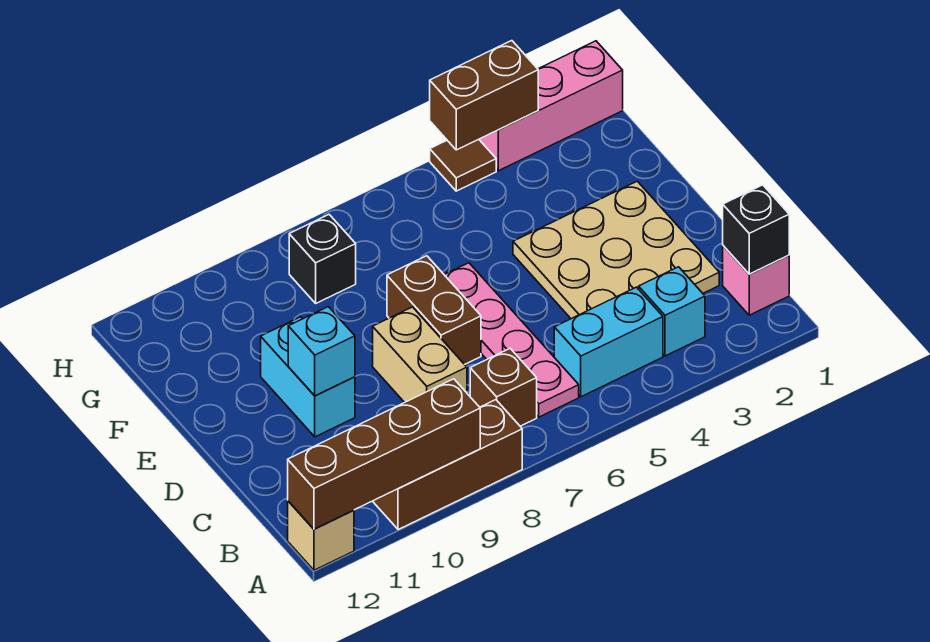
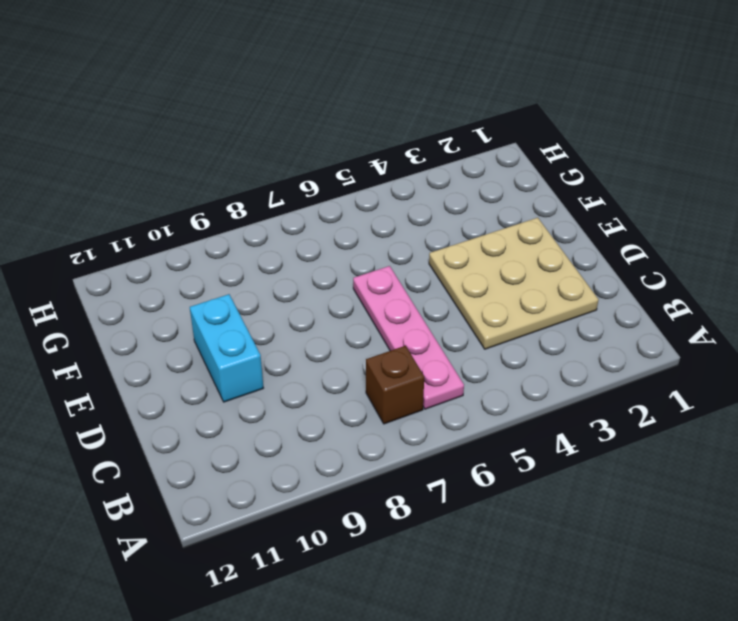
none -> brown 1x3 brick [373,400,522,530]
none -> tan 1x1 brick [288,501,354,570]
none -> pink 1x1 brick [723,246,789,315]

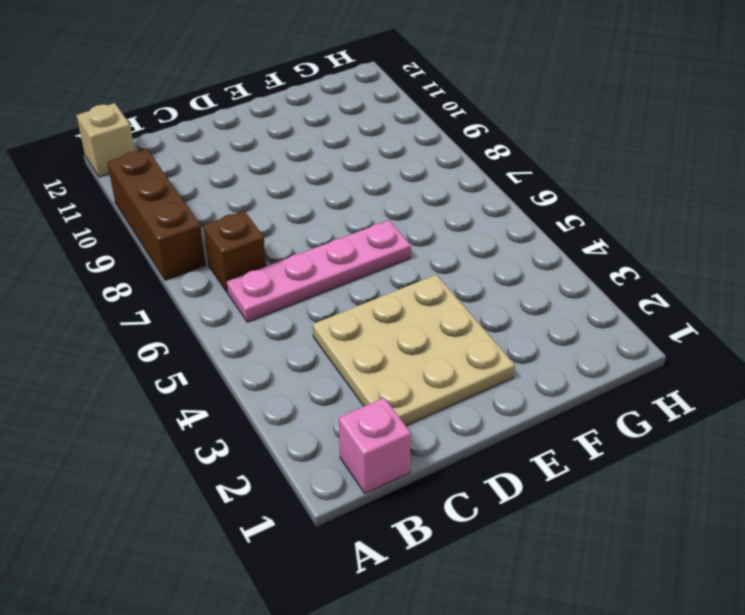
none -> cyan 1x1 brick [639,267,705,356]
none -> cyan 1x2 brick [554,287,663,397]
none -> tan 1x2 brick [373,307,467,402]

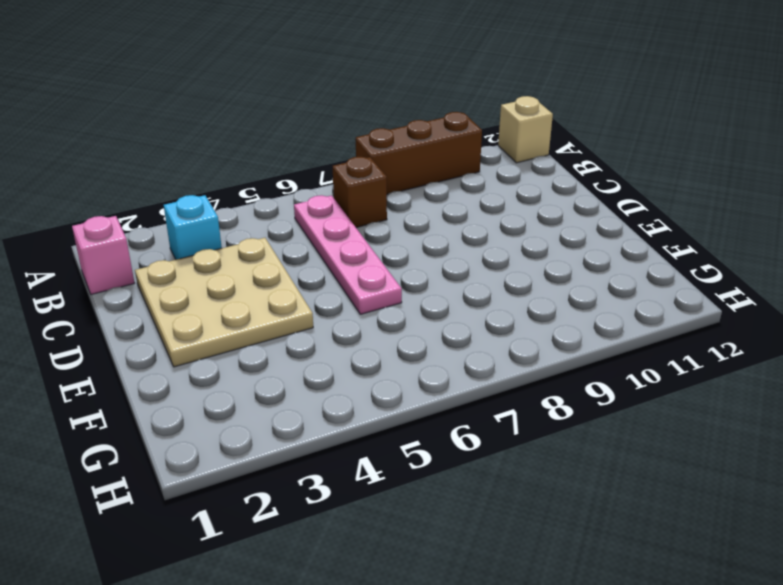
none -> cyan 1x2 brick [554,287,663,397]
none -> tan 1x2 brick [373,307,467,402]
none -> brown 1x2 brick [387,256,481,364]

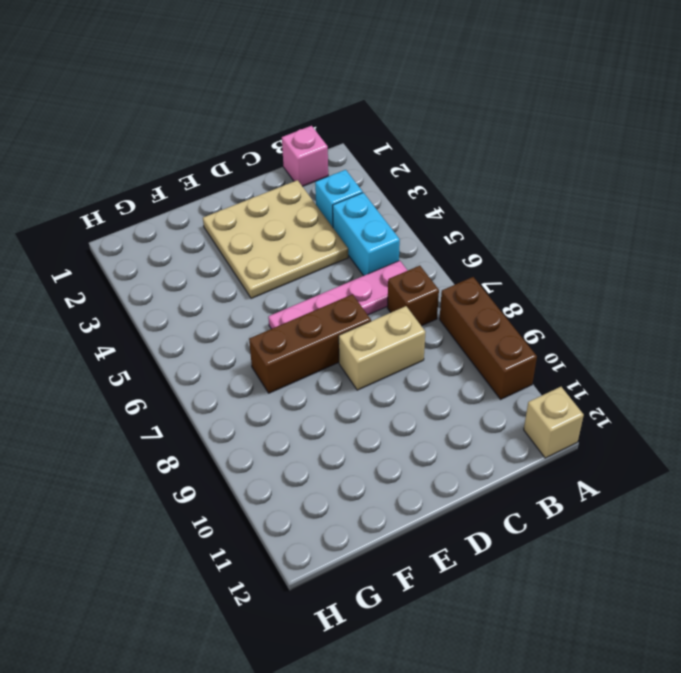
brown 1x3 brick [249,294,371,393] -> brown 1x2 brick [387,256,481,364]
none -> cyan 1x2 brick [261,317,355,437]
none -> black 1x1 brick [289,215,356,303]
none -> pink 1x3 brick [479,41,623,171]

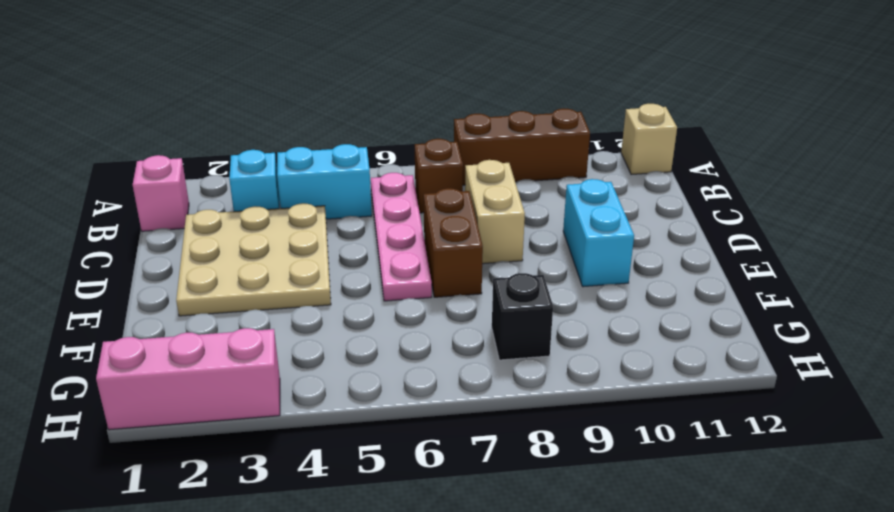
none -> brown 1x1 tile [430,139,496,191]
none -> brown 1x4 brick [288,379,480,529]
none -> black 1x1 brick [723,185,789,274]

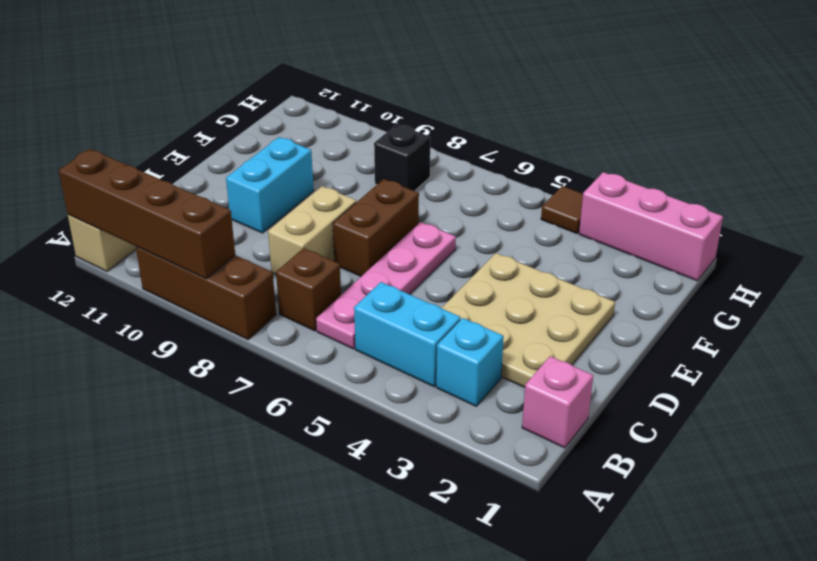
none -> black 1x1 brick [723,185,789,274]
none -> cyan 1x1 brick [288,307,355,396]
none -> brown 1x2 brick [430,41,538,150]

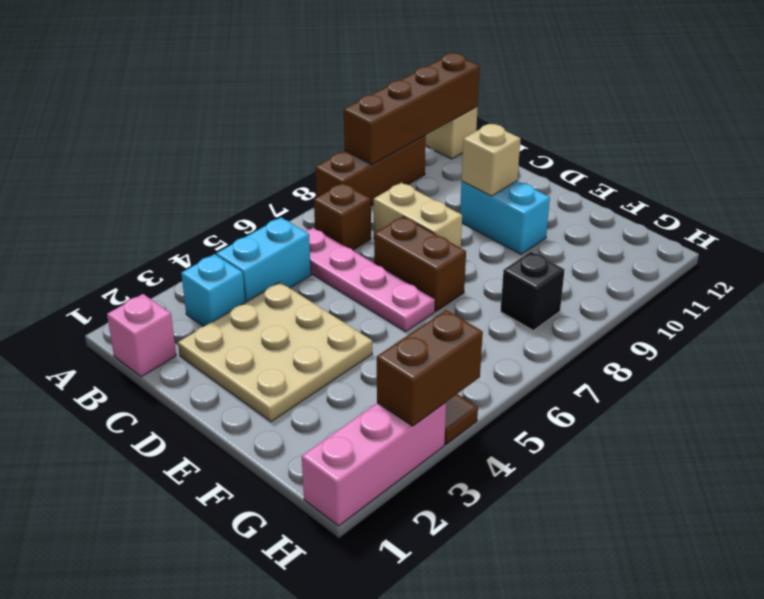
tan 1x1 brick [462,124,521,196] -> cyan 1x1 brick [288,307,355,396]
none -> black 1x1 brick [723,185,789,274]

